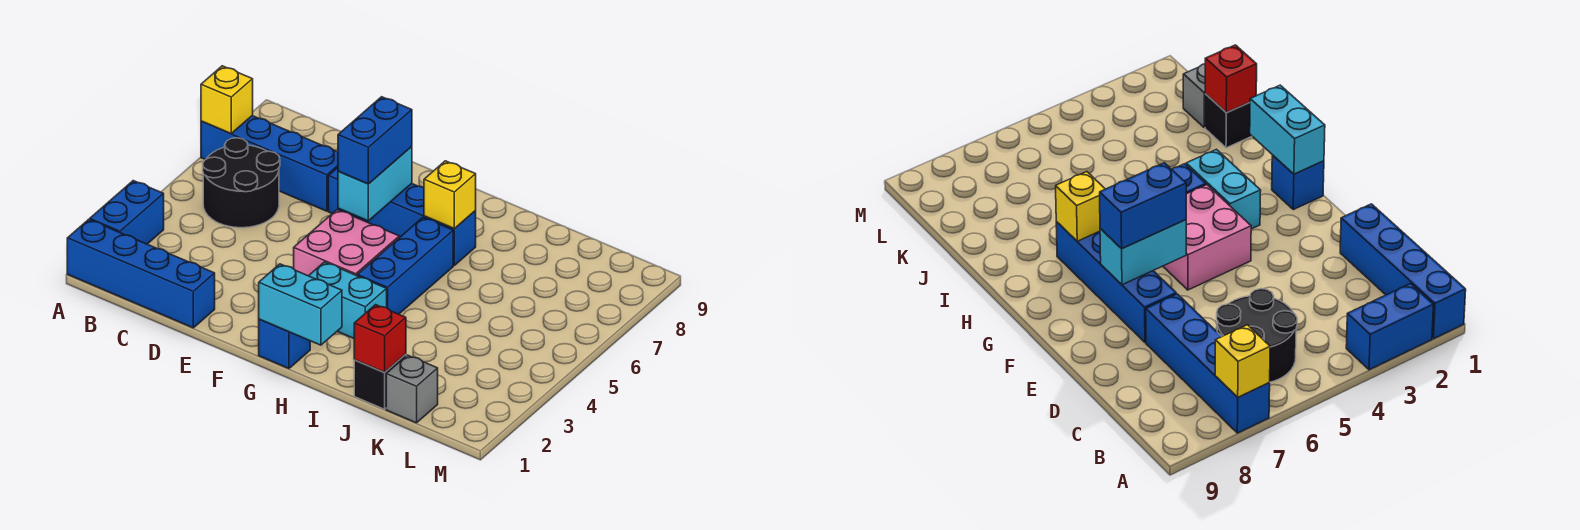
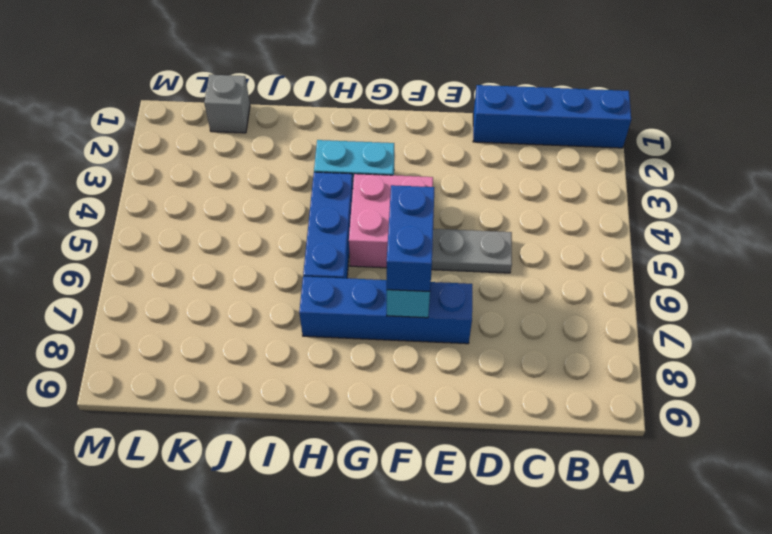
grey 1x2 plate [432,229,512,273] -> none
none -> blue 1x2 brick [90,181,164,244]
none -> blue 1x4 brick [201,116,338,211]
none -> black 2x2 round brick [203,138,280,228]

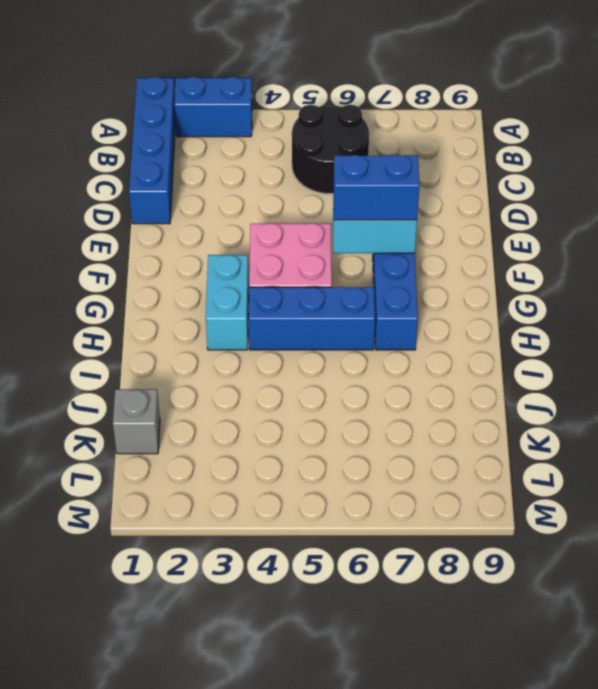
none -> blue 1x4 brick [201,116,338,211]
none -> blue 1x1 brick [259,319,310,369]
none -> black 1x1 brick [354,354,406,409]

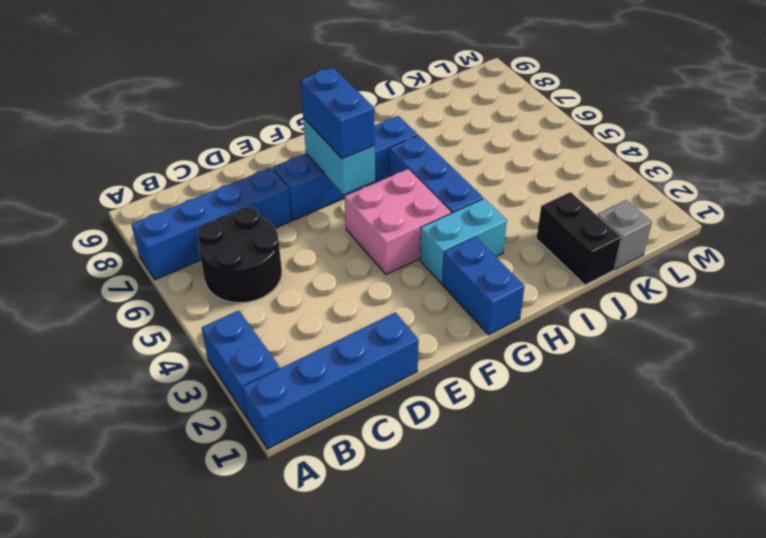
blue 1x2 brick [442,237,525,335] -> blue 1x1 brick [259,319,310,369]
black 1x2 brick [536,192,621,285] -> black 1x1 brick [354,354,406,409]
none -> yellow 1x1 brick [201,66,253,134]
none -> cyan 1x2 brick [259,264,342,345]
none -> yellow 1x1 brick [424,161,476,229]

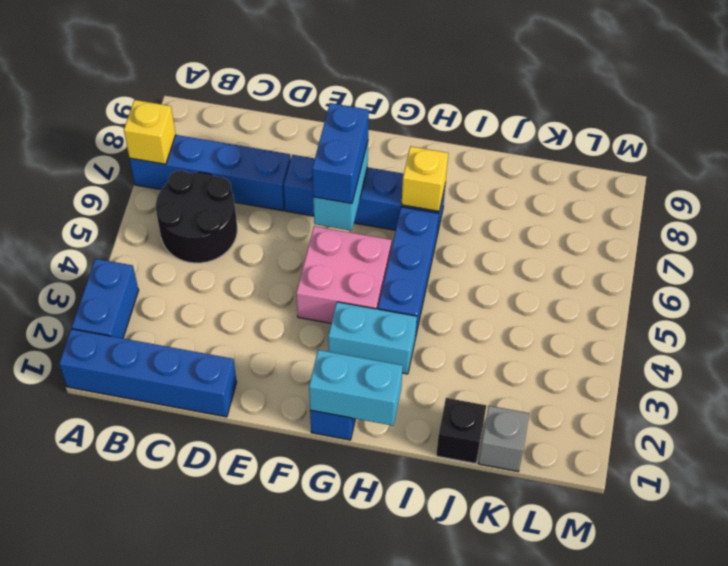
none -> red 1x1 brick [354,305,406,372]

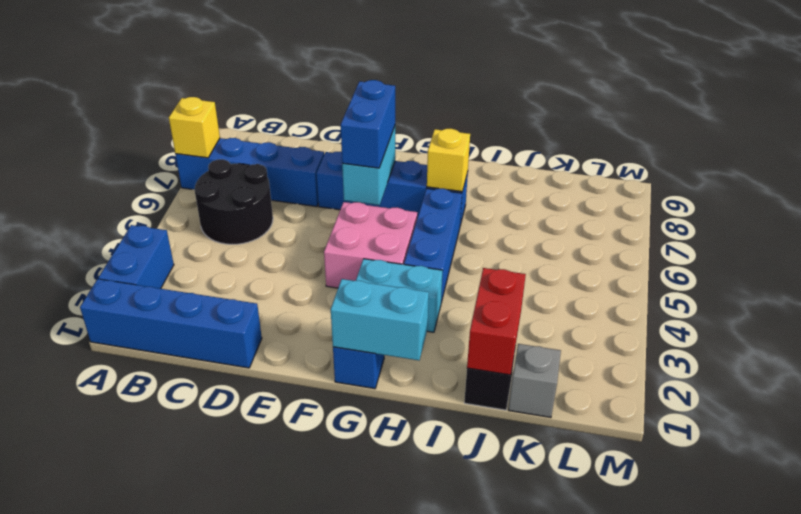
red 1x2 brick [467,268,526,375] -> red 1x1 brick [354,305,406,372]

